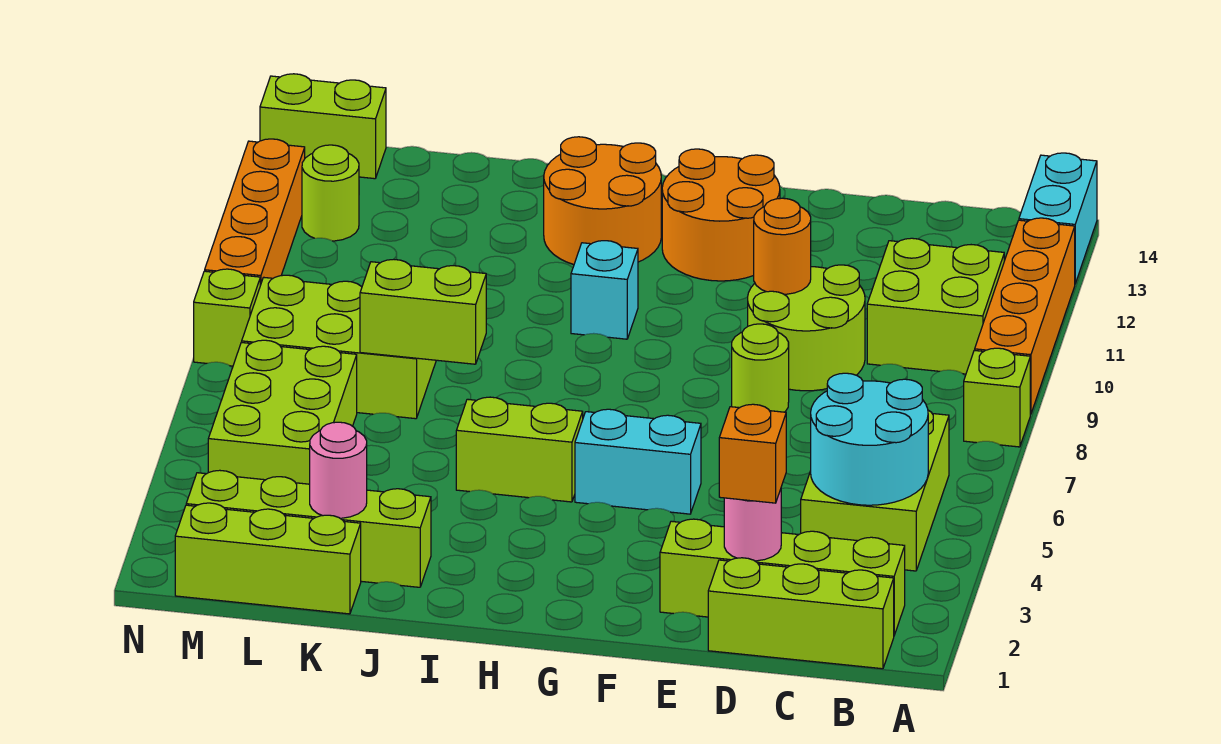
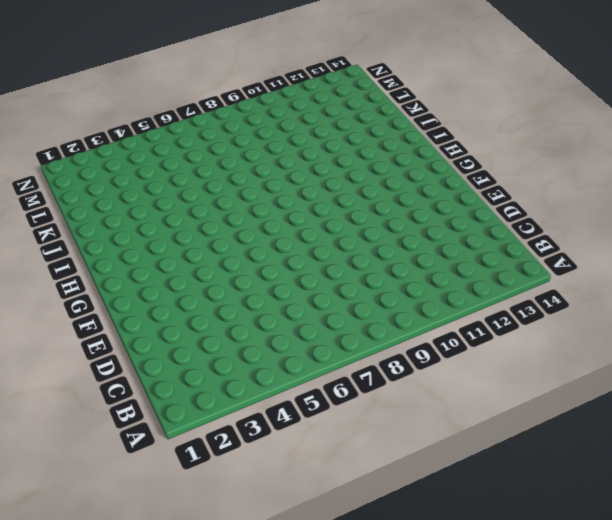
none -> lime 1x1 brick [964,348,1030,447]
none -> orange 1x4 brick [975,218,1075,414]
none -> cyan 1x2 brick [1019,153,1097,283]

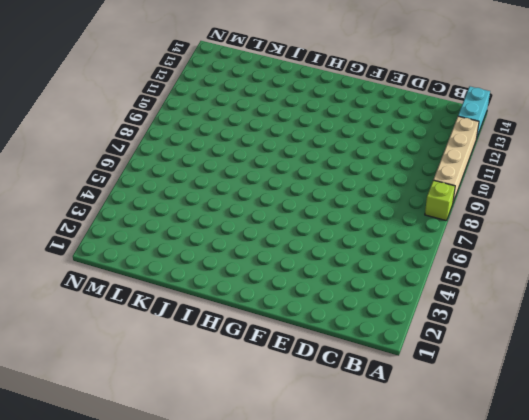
tan 1x4 brick [434,116,479,202] -> orange 1x4 brick [975,218,1075,414]
none -> lime 1x3 brick [708,558,894,669]
none -> lime 1x4 brick [660,519,905,635]
none -> lime 2x3 brick [801,410,949,571]

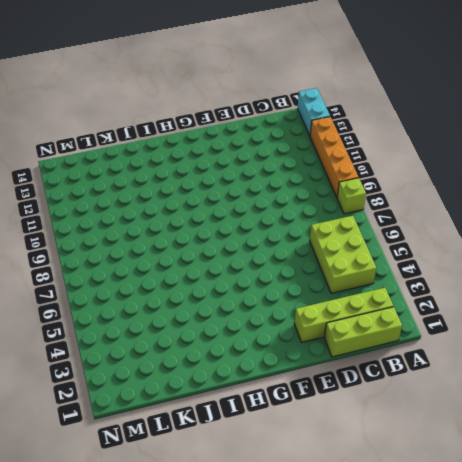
none -> lime 2x2 brick [867,238,1004,374]
none -> lime 2x2 round brick [748,265,865,391]
none -> lime 1x1 round brick [732,324,789,412]

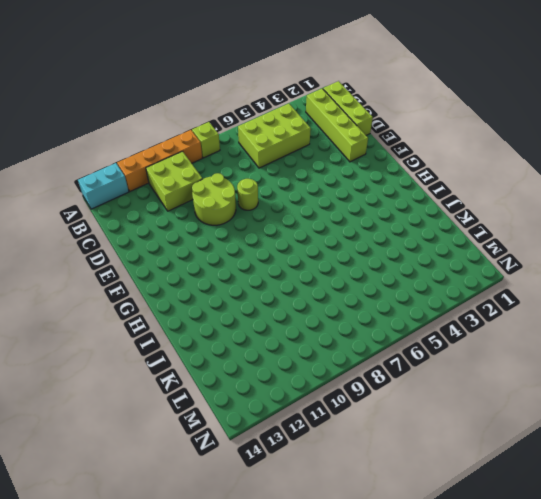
none -> cyan 1x2 brick [575,409,701,514]
none -> orange 2x2 round brick [662,149,780,281]
none -> lime 1x2 brick [456,397,583,502]

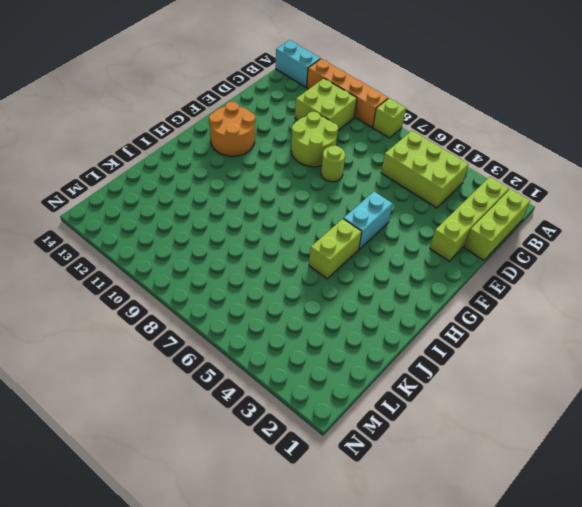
none -> cyan 1x1 brick [571,241,638,339]
none -> orange 2x2 round brick [544,137,661,265]
none -> lime 1x4 brick [186,470,431,587]

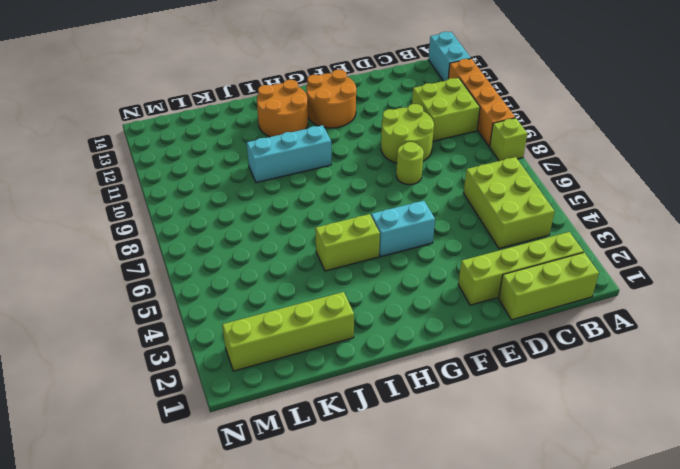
cyan 1x3 brick [247,125,331,183] -> cyan 1x1 brick [571,241,638,339]
none -> lime 1x3 brick [175,503,361,614]
none -> lime 2x3 brick [242,275,436,419]
none -> lime 2x3 brick [208,340,357,484]

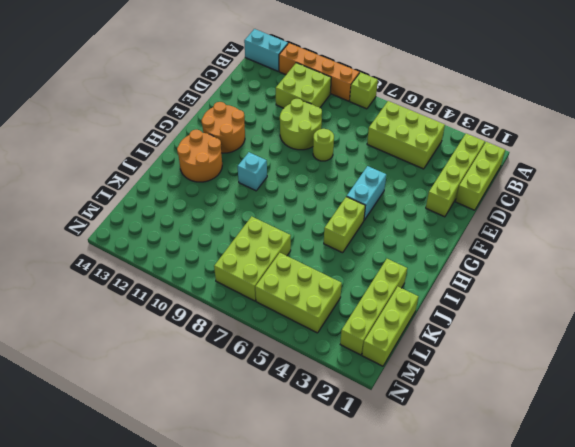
none -> lime 1x1 round brick [302,145,359,241]
none -> lime 1x2 brick [260,74,386,179]
none -> lime 1x1 brick [194,269,260,366]

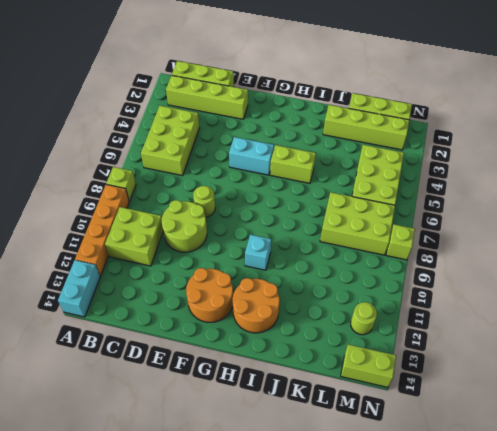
none -> orange 1x4 brick [205,139,305,285]
none -> cyan 2x2 round brick [811,373,928,505]
none -> pink 1x1 round brick [724,489,781,561]

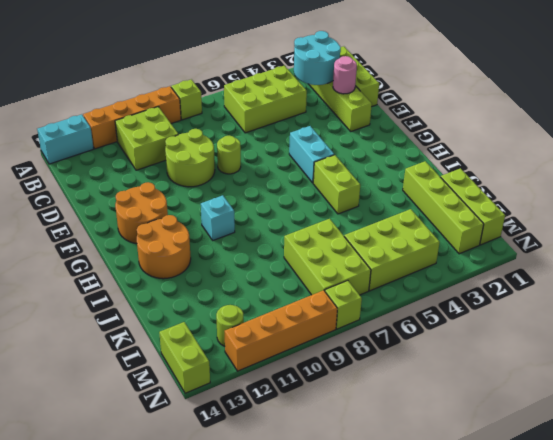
cyan 2x2 round brick [294,31,341,85] -> cyan 2x2 round brick moved to [811,373,928,505]
none -> orange 1x1 round brick [754,198,811,294]
none -> lime 1x2 brick [360,259,486,364]
none -> pink 1x1 round brick [310,422,367,518]

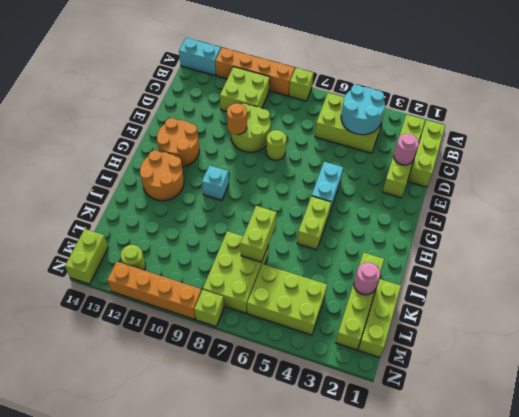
none -> orange 1x1 brick [719,404,786,503]

